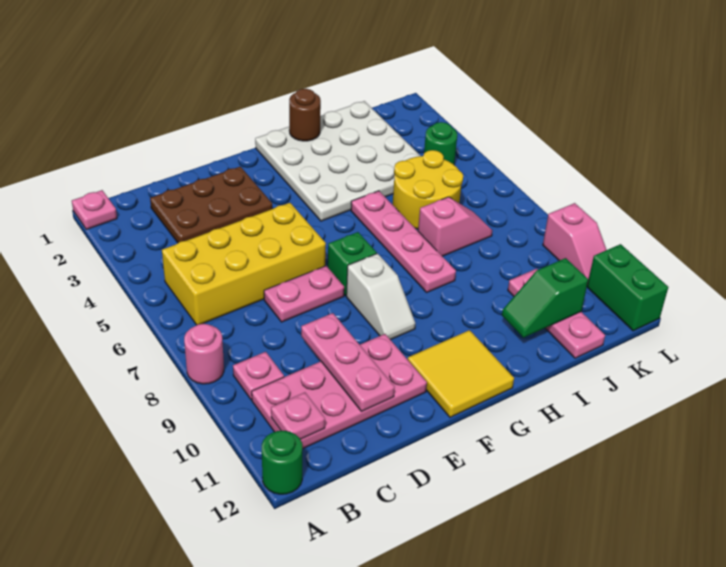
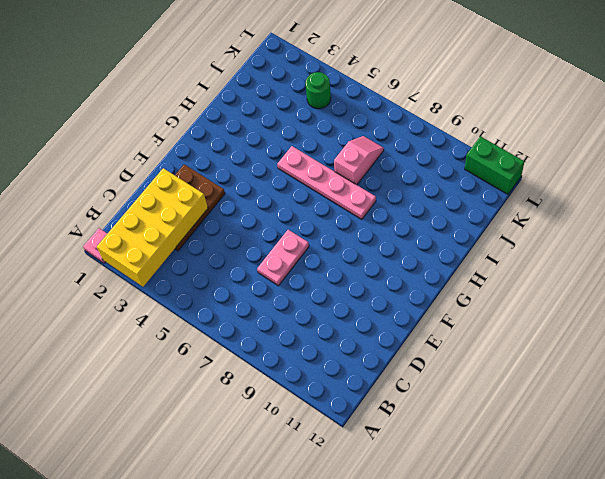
yellow 2x4 brick [97,168,208,287] -> yellow 2x4 brick moved to [162,203,326,325]
none -> pink 1x1 round brick [184,324,224,384]
none -> green 1x1 round brick [262,431,303,494]
none -> pink 1x1 plate [233,352,284,400]

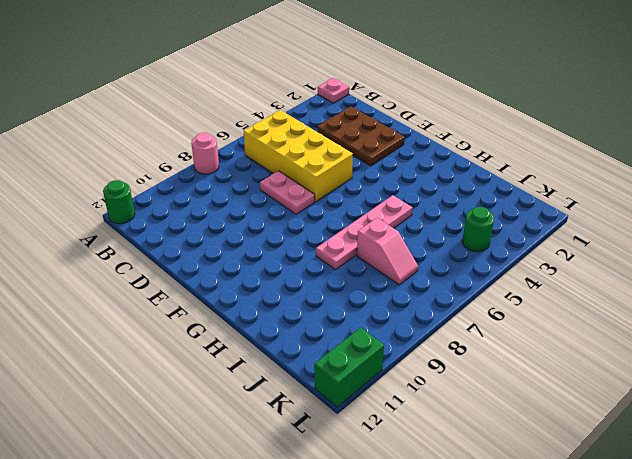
none -> pink 1x1 plate [233,352,284,400]
none -> pink 2x4 plate [252,334,427,448]
none -> green 1x1 brick [328,232,377,296]

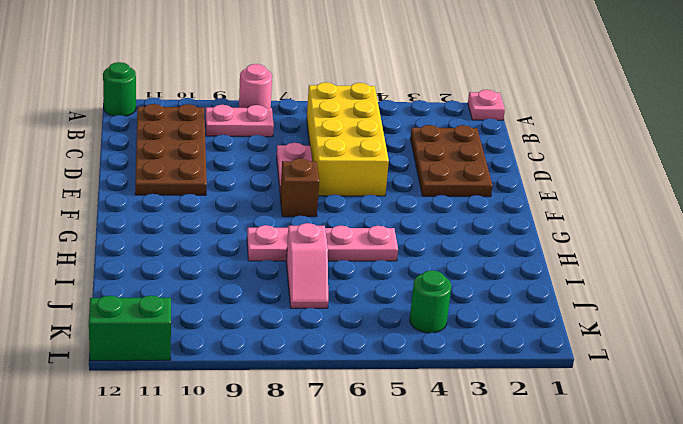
pink 1x2 plate [206,105,274,137] -> pink 1x1 plate [233,352,284,400]
brown 2x4 plate [135,104,207,195] -> pink 2x4 plate [252,334,427,448]
brown 1x1 brick [280,158,319,217] -> green 1x1 brick [328,232,377,296]
none -> white 1x2 slope [346,254,415,340]
none -> yellow 2x2 tile [408,330,514,417]
none -> white 4x4 plate [255,101,420,221]

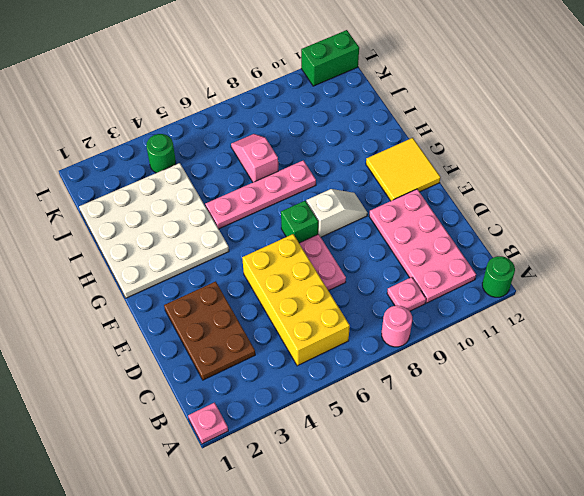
none -> yellow 2x2 round brick [393,150,463,229]
none -> pink 1x3 plate [508,269,605,358]
none -> pink 1x2 slope [543,203,606,280]

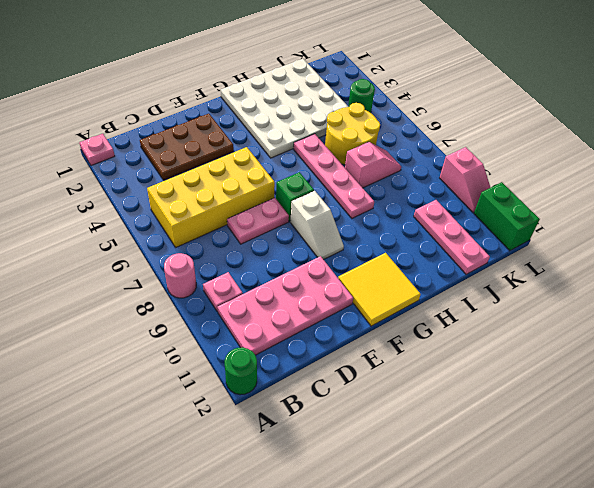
none -> pink 1x1 plate [271,392,325,439]
none -> pink 1x3 plate [301,313,395,411]
none -> brown 1x1 round brick [289,89,321,141]

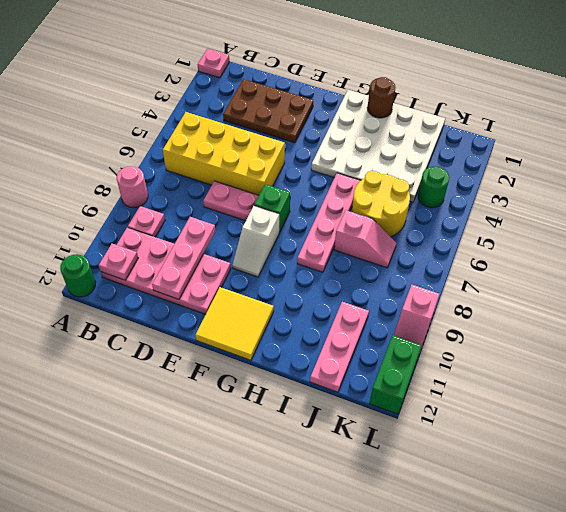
none -> green 1x2 slope [502,258,588,338]

